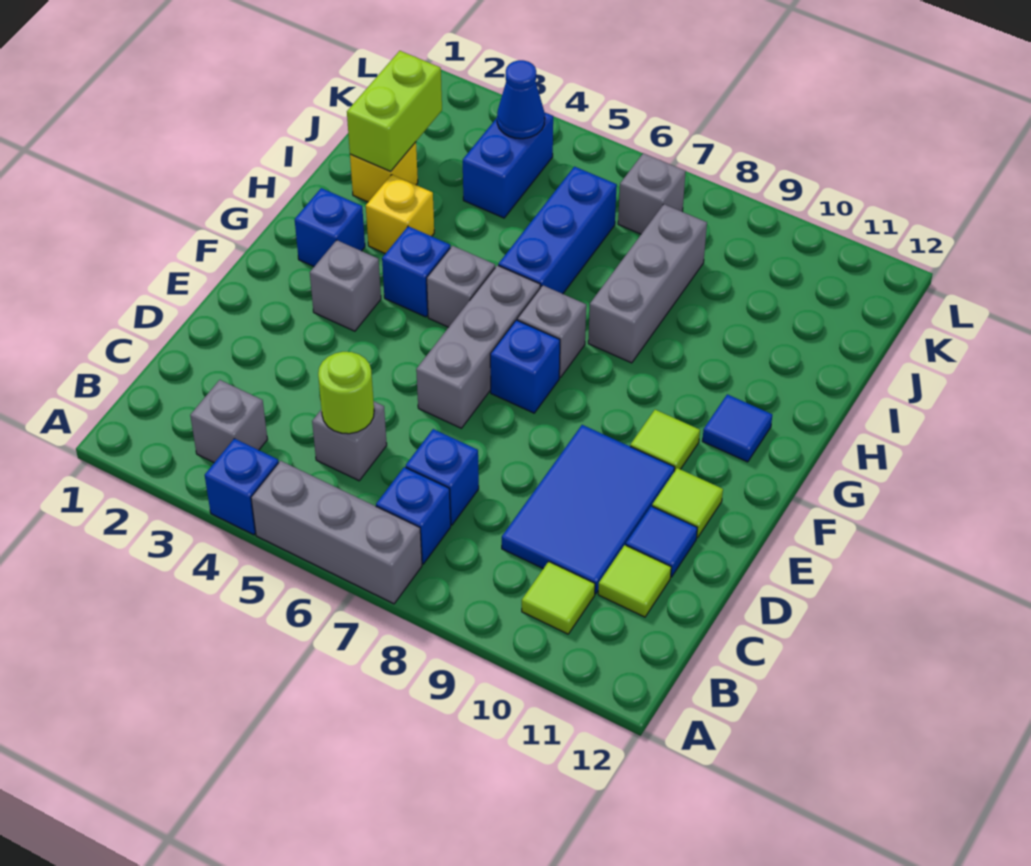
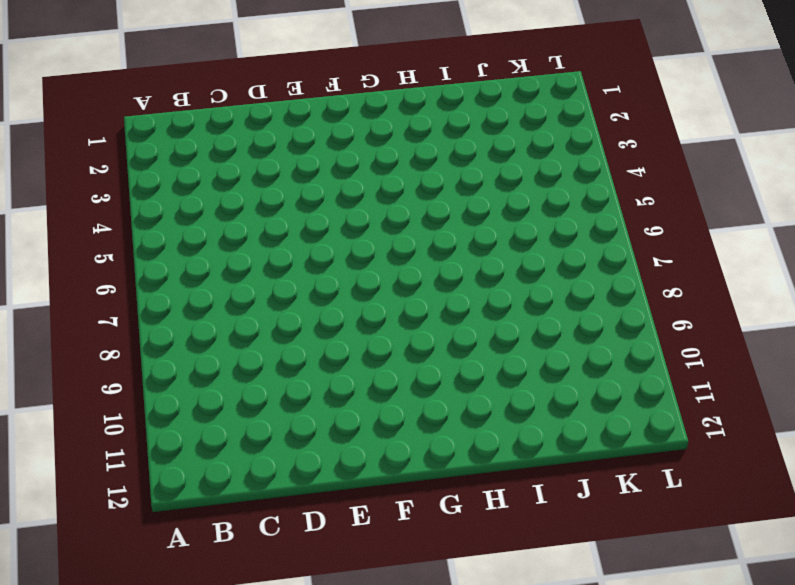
none -> blue 1x1 brick [205,439,279,535]
none -> grey 1x3 brick [251,461,422,604]
none -> grey 1x1 brick [190,380,268,463]

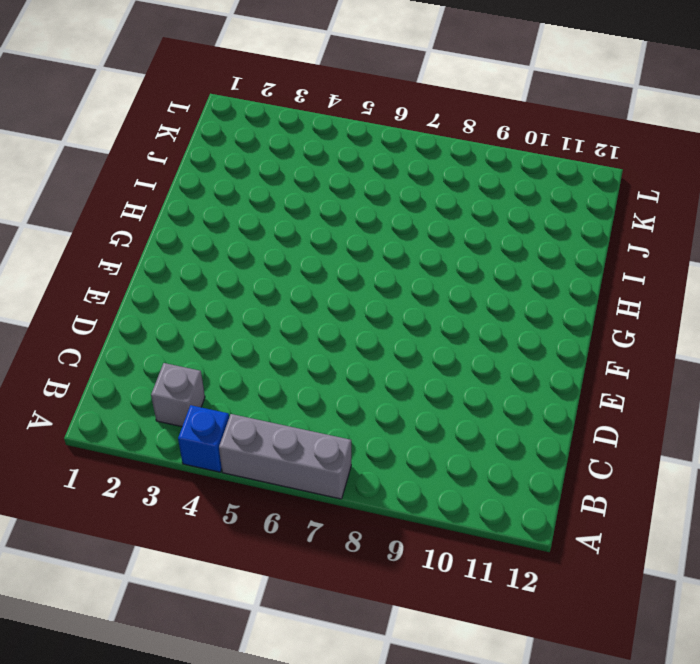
none -> blue 1x1 brick [376,467,451,564]
none -> lime 1x1 tile [522,562,595,634]
none -> grey 1x1 brick [312,402,387,481]

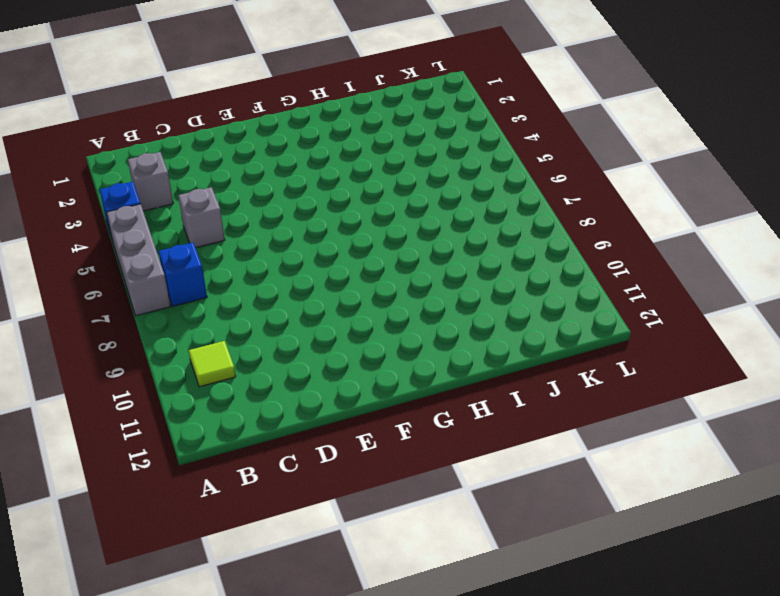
none -> blue 1x1 brick [406,429,479,525]
none -> blue 2x3 tile [502,425,675,594]
none -> lime 1x1 tile [598,545,671,617]

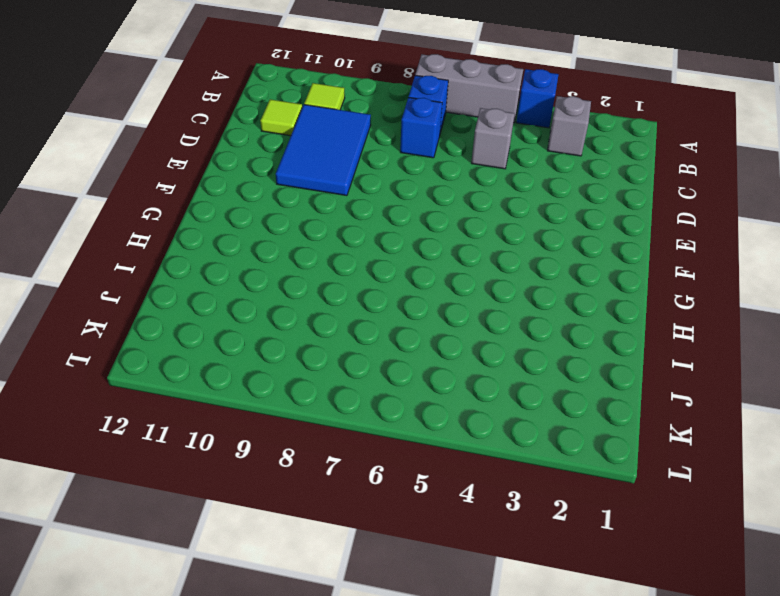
none -> blue 1x1 tile [626,506,697,577]
none -> grey 1x3 brick [416,265,540,428]
none -> lime 1x1 tile [652,468,723,538]

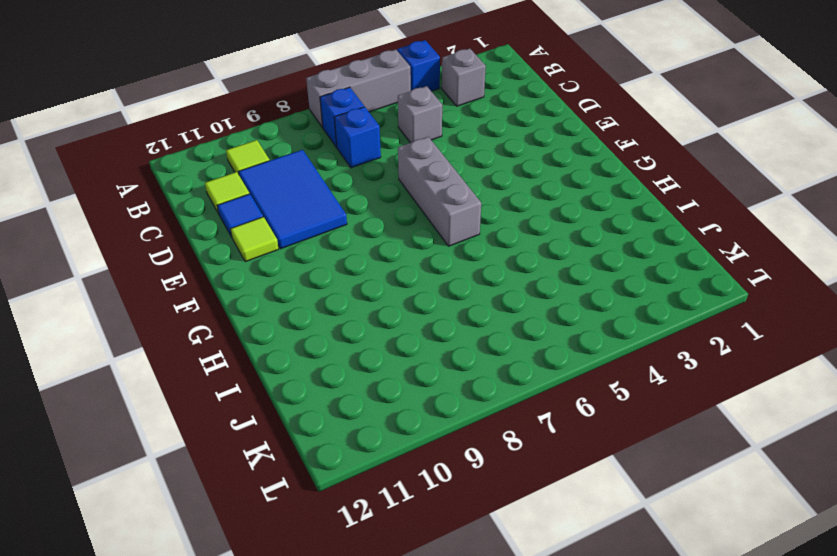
none -> grey 1x1 brick [310,240,381,331]
none -> blue 1x1 brick [490,320,560,413]
none -> lime 1x1 tile [630,410,700,471]

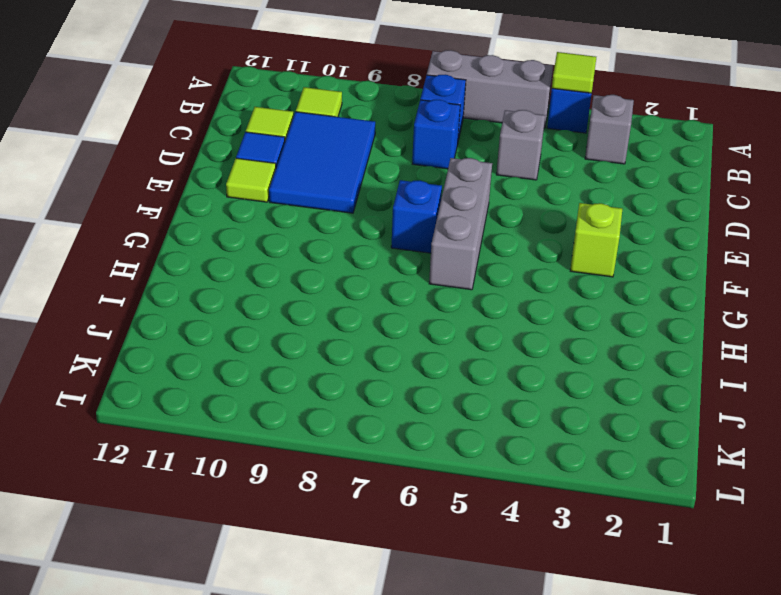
lime 1x1 tile [552,52,596,93] -> lime 1x1 tile moved to [630,410,700,471]
lime 1x1 brick [570,203,622,277] -> grey 1x1 brick [310,240,381,331]
none -> blue 1x1 brick [295,188,365,266]
none -> blue 1x1 brick [382,226,450,317]
none -> grey 1x1 brick [427,246,495,327]

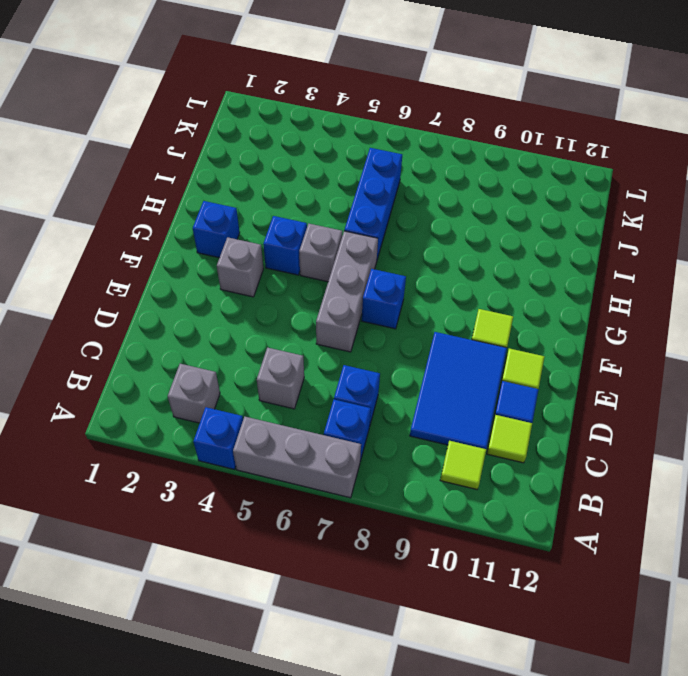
none -> grey 1x1 brick [517,285,586,378]
none -> blue 1x1 tile [702,394,772,462]
none -> yellow 1x1 brick [366,175,434,254]

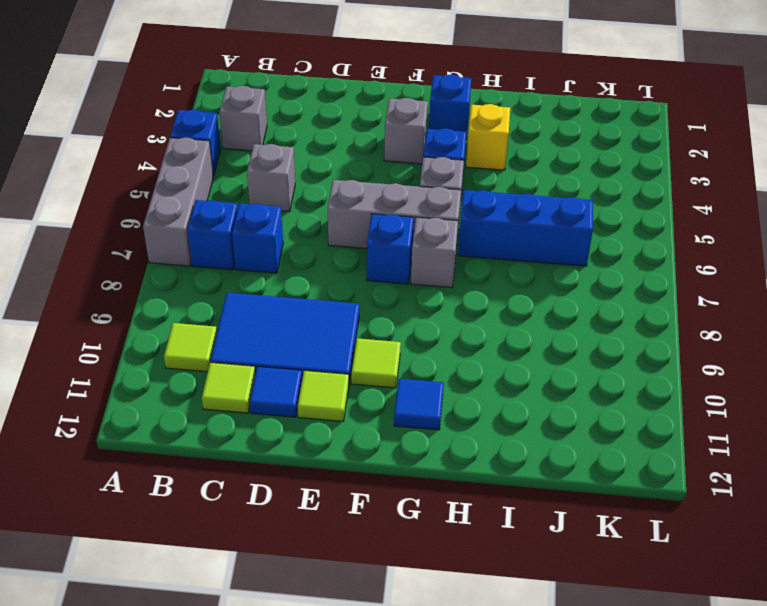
none -> grey 1x3 brick [588,204,707,363]
none -> yellow 1x1 brick [350,142,418,202]
none -> blue 1x2 brick [463,113,553,218]

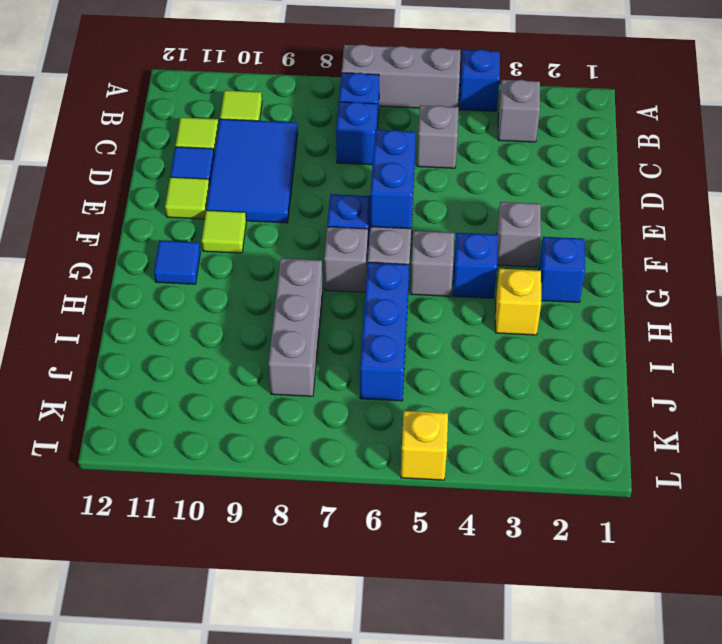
blue 1x2 brick [370,130,416,229] -> blue 1x2 brick moved to [463,113,553,218]
yellow 1x1 brick [401,411,448,480] -> yellow 1x1 brick moved to [350,142,418,202]
none -> grey 1x1 brick [618,153,686,234]
none -> lime 1x1 round brick [318,352,374,434]
none -> lime 1x2 brick [347,51,442,171]

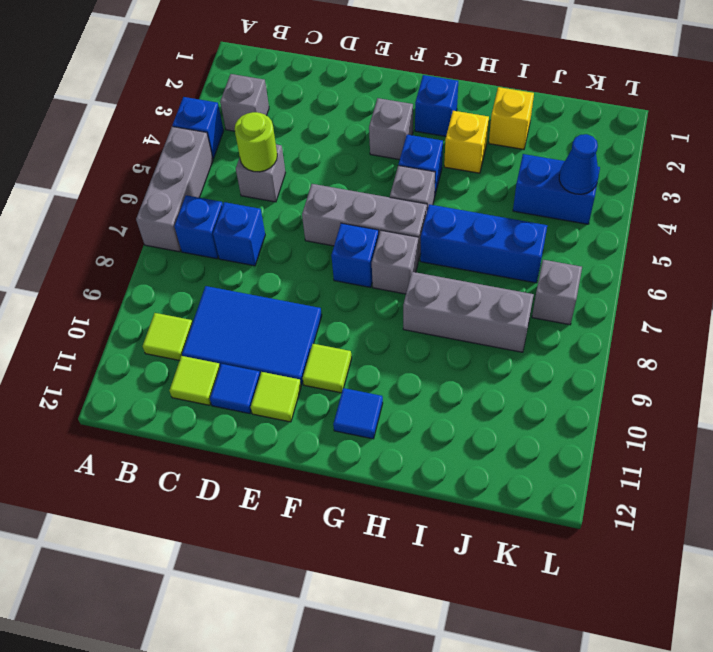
none -> lime 1x2 brick [347,51,442,171]

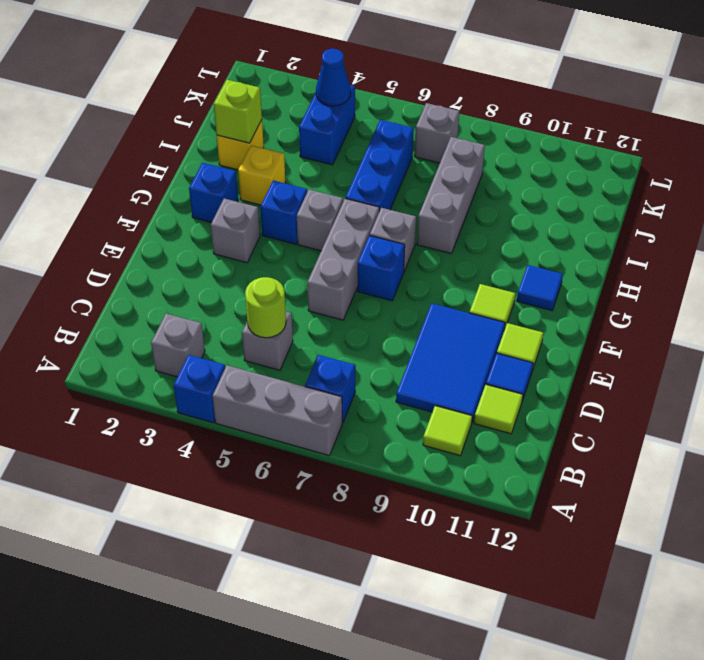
lime 1x1 brick [214,80,262,143] -> lime 1x2 brick [347,51,442,171]
none -> blue 1x1 brick [406,429,479,525]

